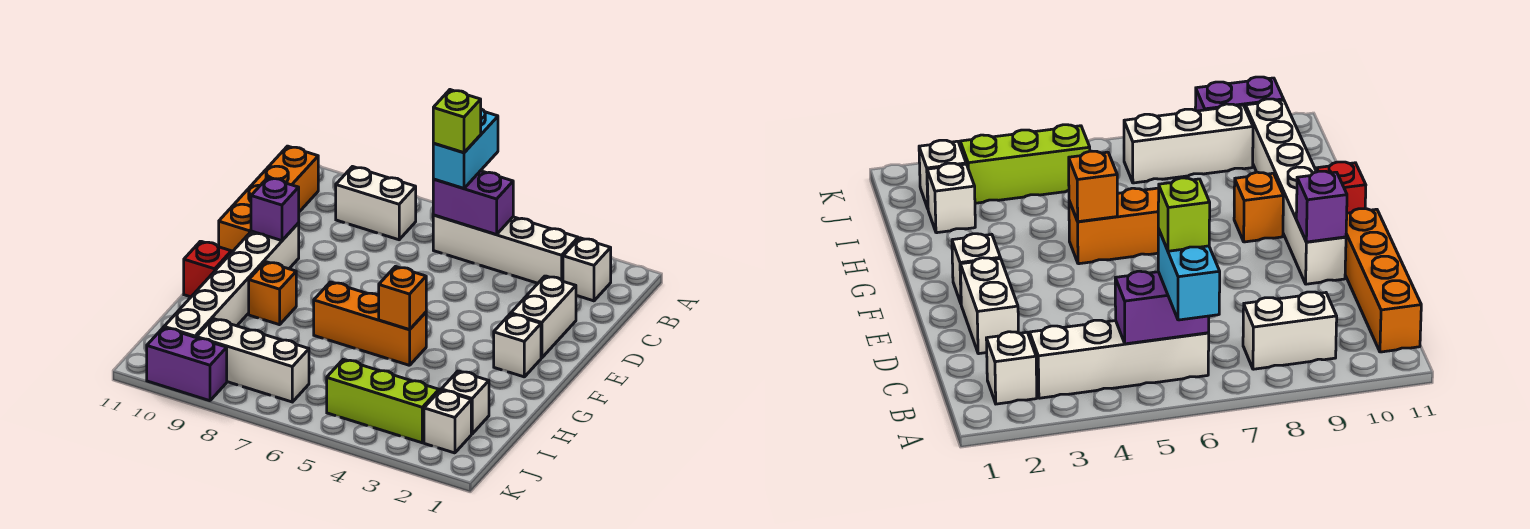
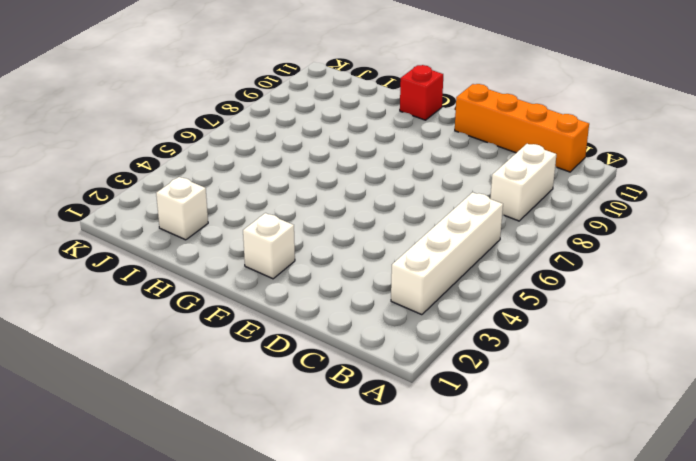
none -> white 1x1 brick [563,238,611,301]
none -> white 1x2 brick [511,276,576,358]
none -> white 1x6 brick [164,223,299,338]

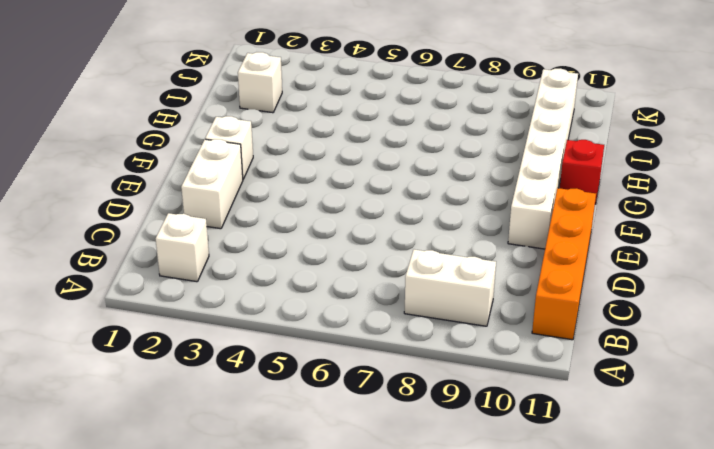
none -> white 1x4 brick [433,215,578,283]
none -> orange 1x3 brick [314,282,426,365]
none -> orange 1x1 brick [249,262,296,325]

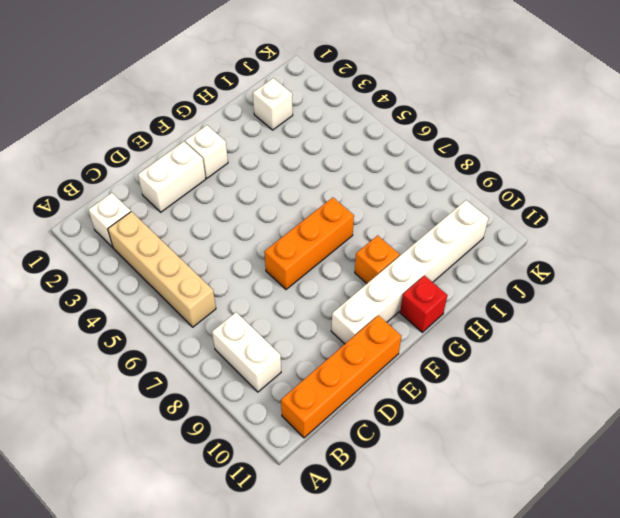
tan 1x4 brick [108,212,216,327] -> white 1x4 brick [433,215,578,283]
orange 1x3 brick [265,198,354,289] -> orange 1x3 brick turned to [314,282,426,365]
none -> white 1x1 brick [424,390,471,453]
none -> lime 1x3 brick [327,359,439,443]
none -> white 1x3 brick [197,319,309,402]

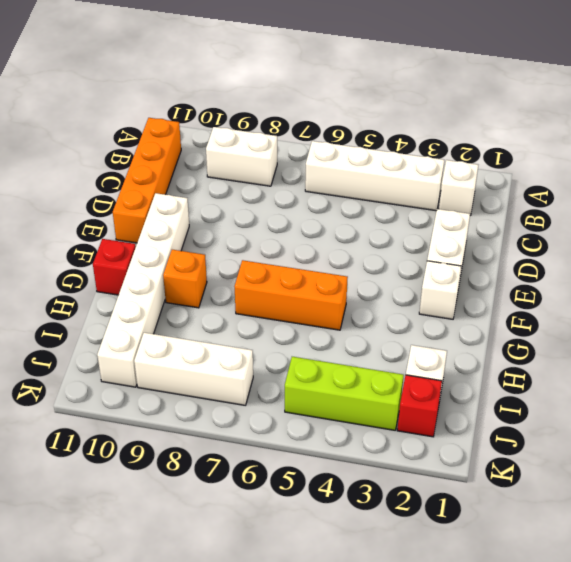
red 1x1 brick [397,375,442,437] -> white 1x1 brick [424,390,471,453]
none -> purple 1x2 brick [147,327,227,401]
none -> purple 1x2 brick [433,171,513,234]
none -> purple 1x1 brick [251,178,299,241]

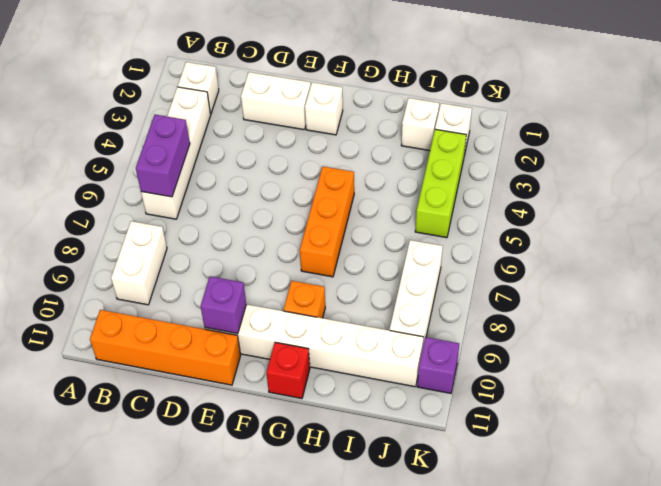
purple 1x1 brick [417,337,459,393] -> purple 1x2 brick [147,327,227,401]
none -> orange 1x1 brick [379,267,426,330]
none -> cyan 1x2 brick [433,109,498,188]
none -> lime 1x1 brick [433,90,481,153]

